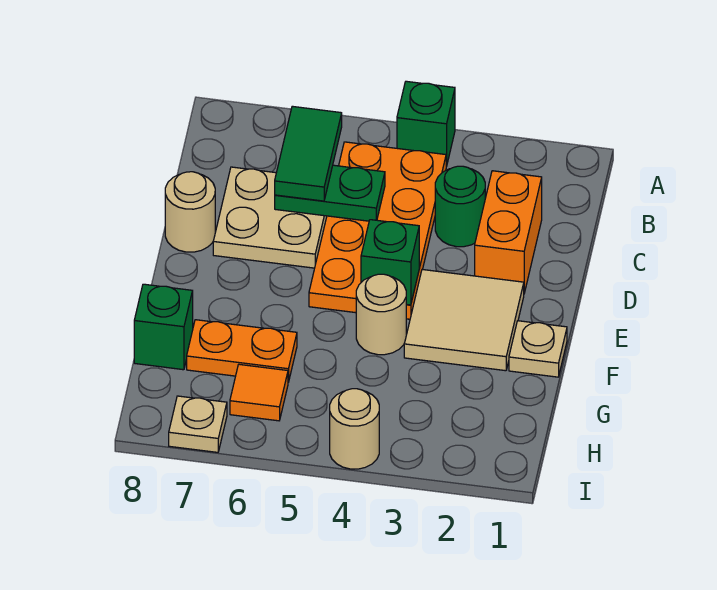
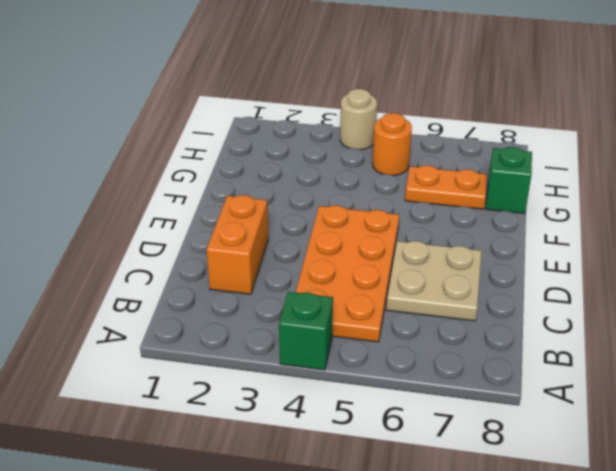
orange 1x1 round brick [373,113,412,175] -> none
none -> green 1x1 round brick [435,166,485,247]
none -> tan 1x1 round brick [165,172,215,252]
none -> tan 2x2 tile [404,269,524,371]

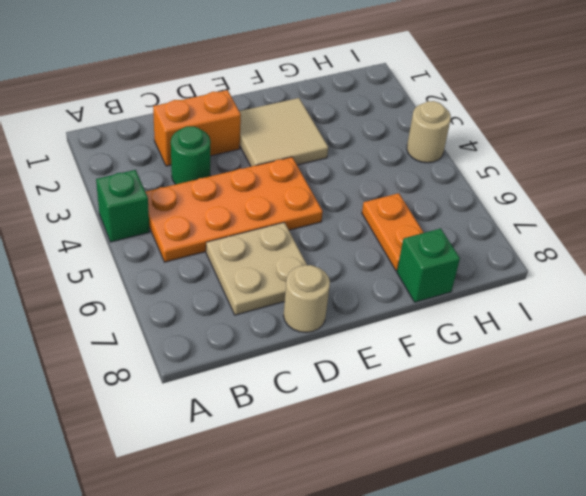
none -> tan 1x1 plate [509,321,567,377]
none -> tan 1x1 round brick [356,274,406,355]
none -> orange 1x1 tile [230,364,288,421]

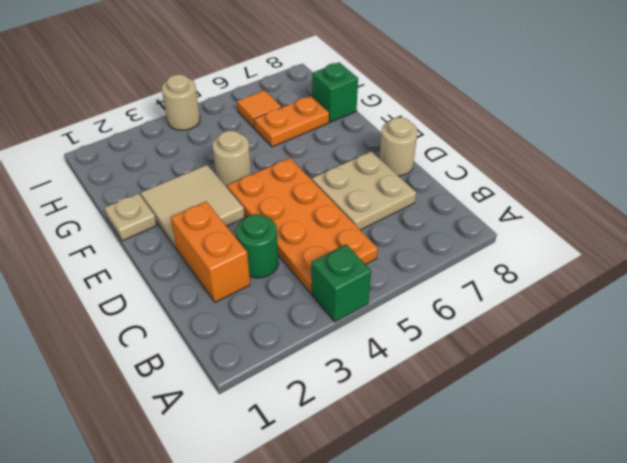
none -> tan 1x1 plate [169,396,227,452]
none -> green 1x2 plate [275,165,385,221]
none -> green 1x1 brick [361,220,419,305]

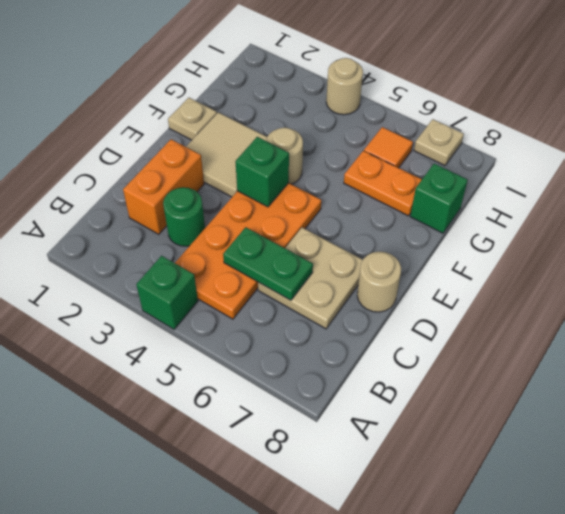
none -> green 1x2 tile [275,106,342,201]

